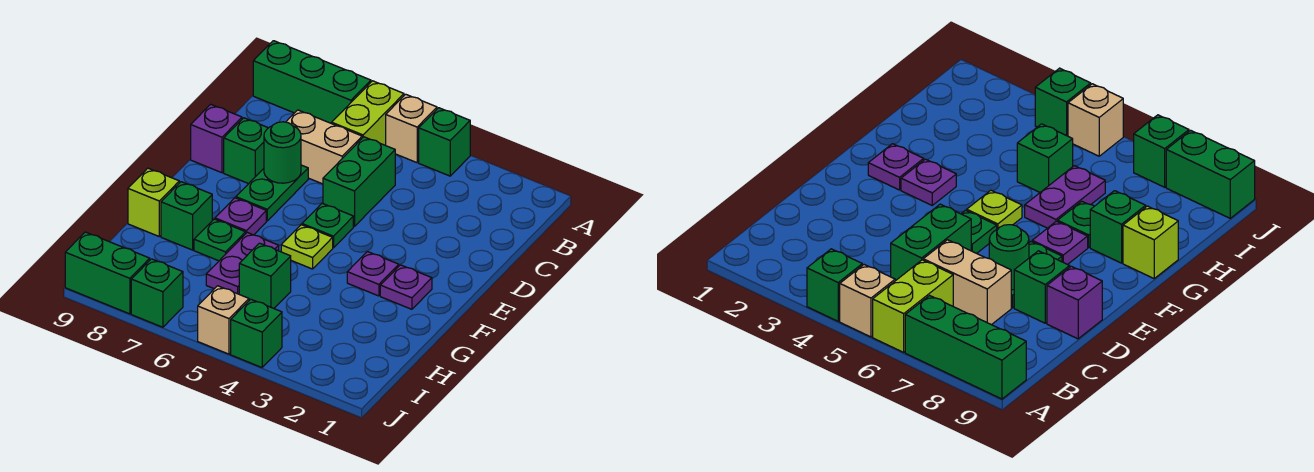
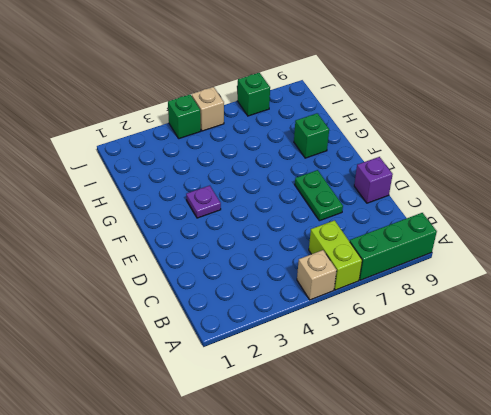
none -> green 1x1 brick [419,108,470,176]
none -> green 1x2 brick [323,137,395,227]
none -> tan 1x2 brick [286,110,362,184]

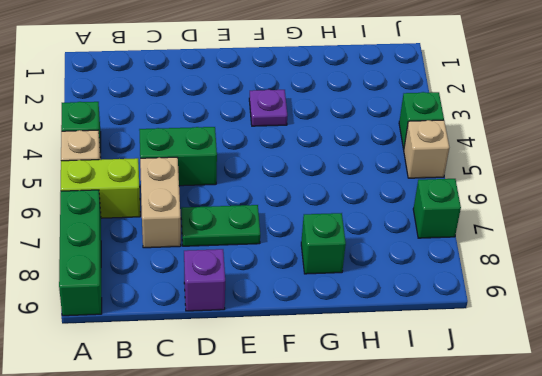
none -> green 1x1 brick [224,118,268,184]
none -> green 1x1 plate [302,203,353,248]
none -> purple 1x1 plate [380,265,432,309]

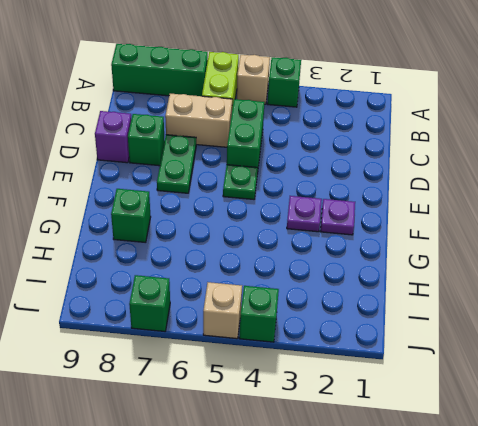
none -> lime 1x1 plate [281,225,333,269]
none -> purple 1x1 plate [215,198,266,235]
none -> purple 1x2 plate [206,233,279,294]

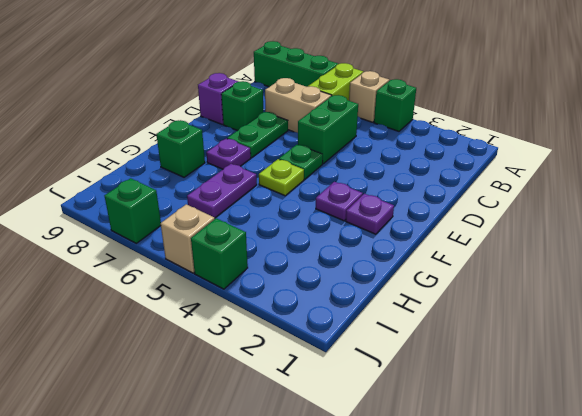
none -> green 1x1 plate [194,219,246,261]
none -> lime 1x1 brick [128,168,179,236]
none -> green 1x1 brick [239,243,291,308]

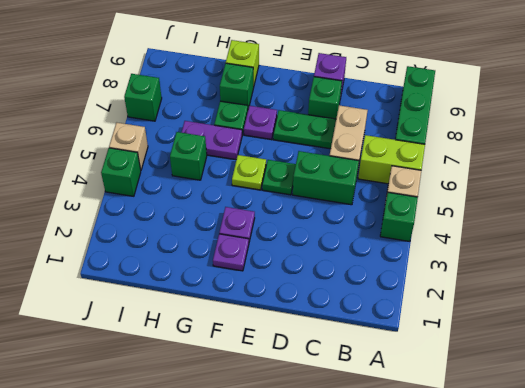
none -> green 1x2 brick [65,232,150,314]
none -> green 1x1 round brick [264,122,301,183]

